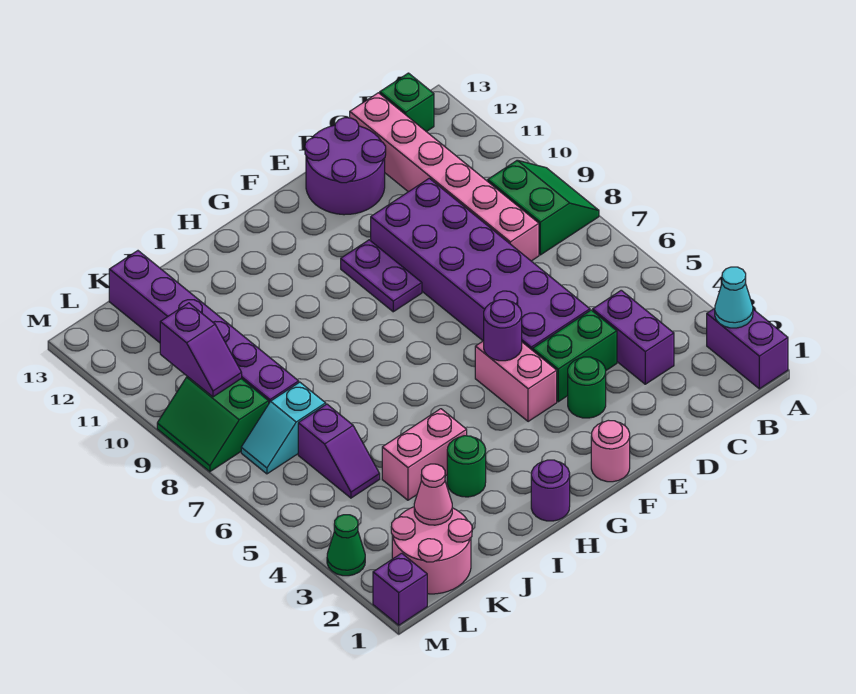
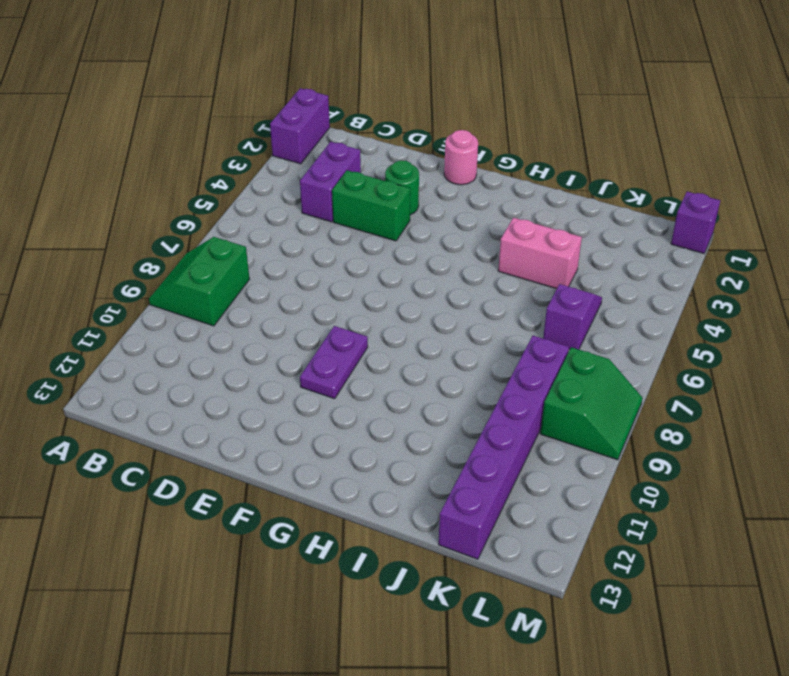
none -> green 1x1 brick [380,73,434,132]
none -> pink 1x6 brick [350,93,539,261]
none -> purple 2x6 brick [371,178,590,350]

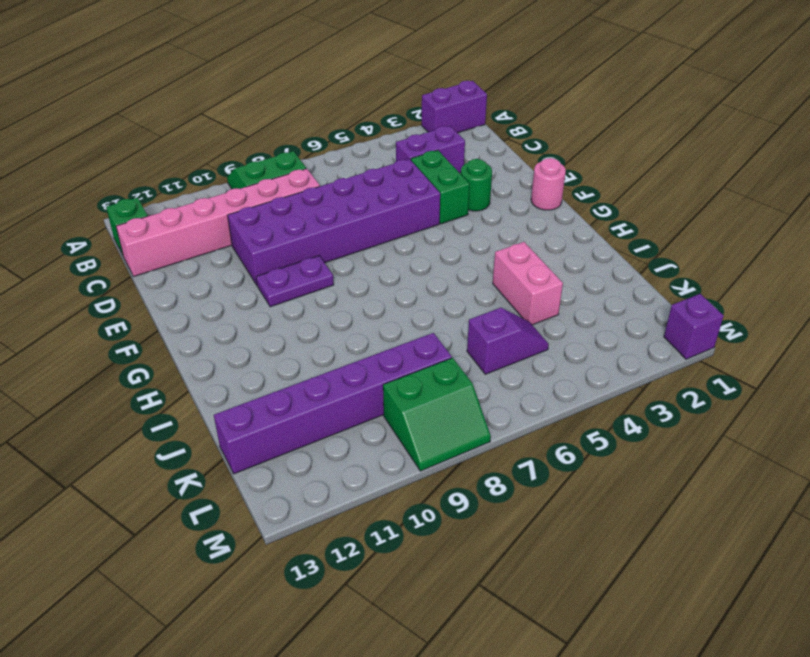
none -> purple 2x2 round brick [305,118,386,215]
none -> pink 1x2 brick [475,341,557,422]
none -> purple 1x1 round brick [531,460,570,521]

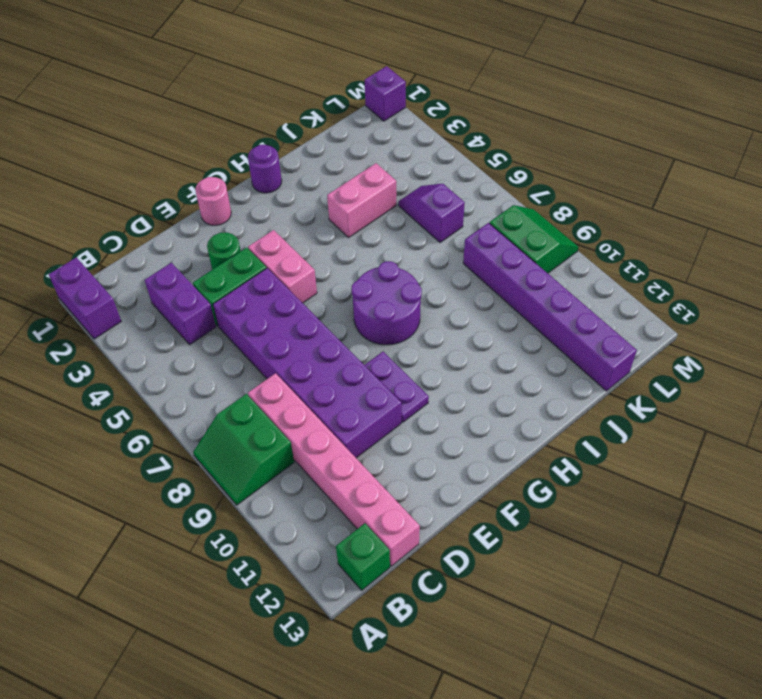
purple 2x2 round brick [351,261,422,345] -> purple 2x2 round brick moved to [305,118,386,215]
none -> green 1x1 round brick [447,436,486,497]
none -> pink 2x2 round brick [391,507,472,594]
none -> cyan 1x2 slope [241,382,326,474]

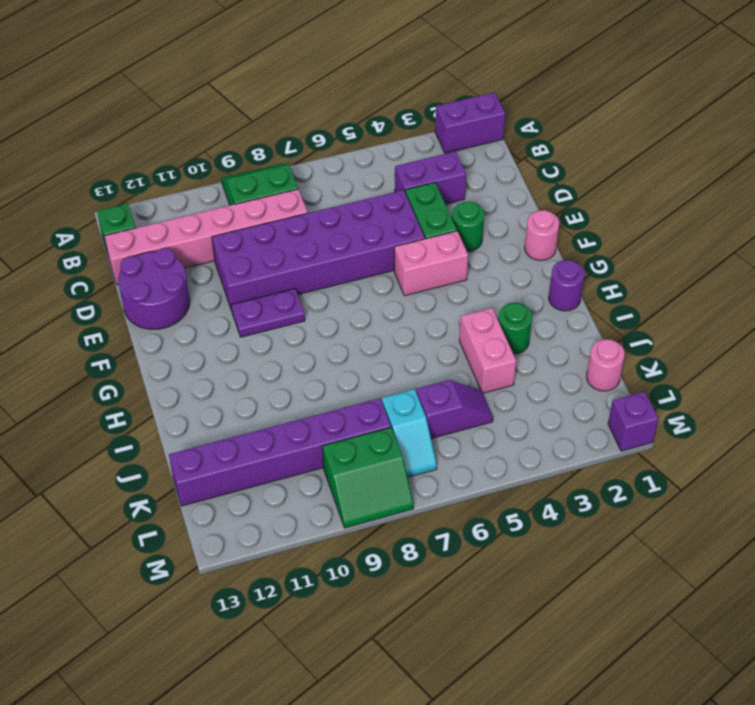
pink 1x1 round brick [587,339,625,391] -> pink 2x2 round brick [391,507,472,594]
none -> green 1x1 cone [327,515,365,576]
none -> cyan 1x1 cone [715,267,753,328]
none -> purple 1x1 round brick [484,300,522,361]

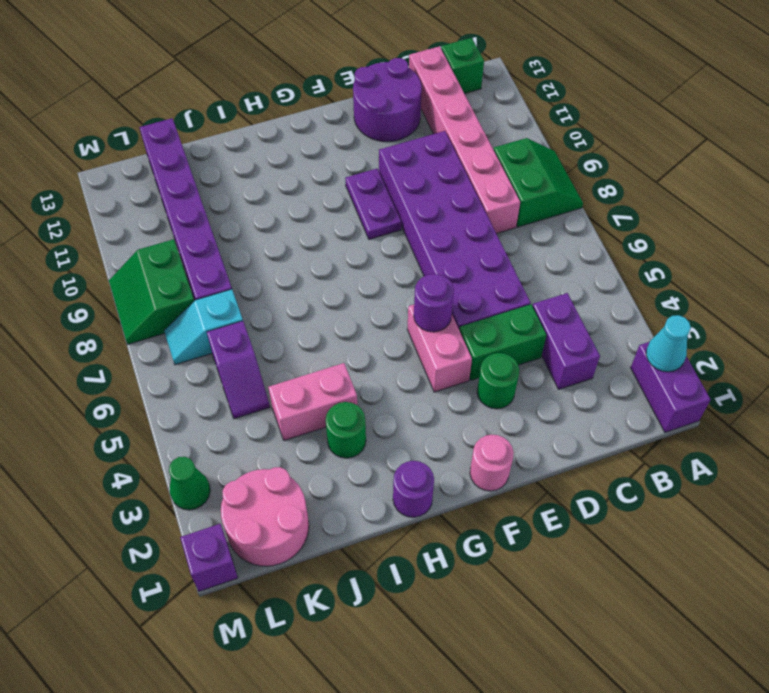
none -> pink 1x1 cone [414,464,452,525]
none -> purple 1x2 slope [160,303,242,397]

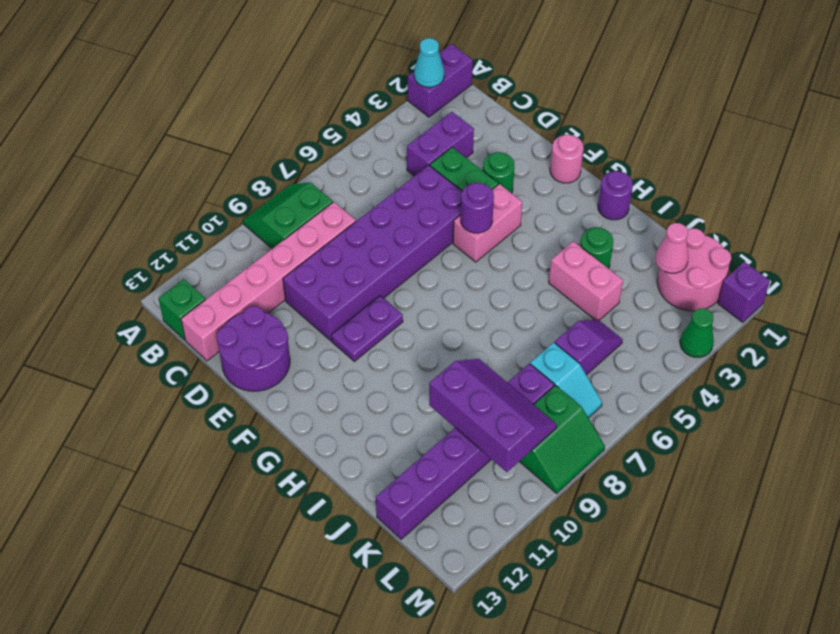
purple 2x3 slope [429,359,557,472] -> purple 1x2 slope [160,303,242,397]

